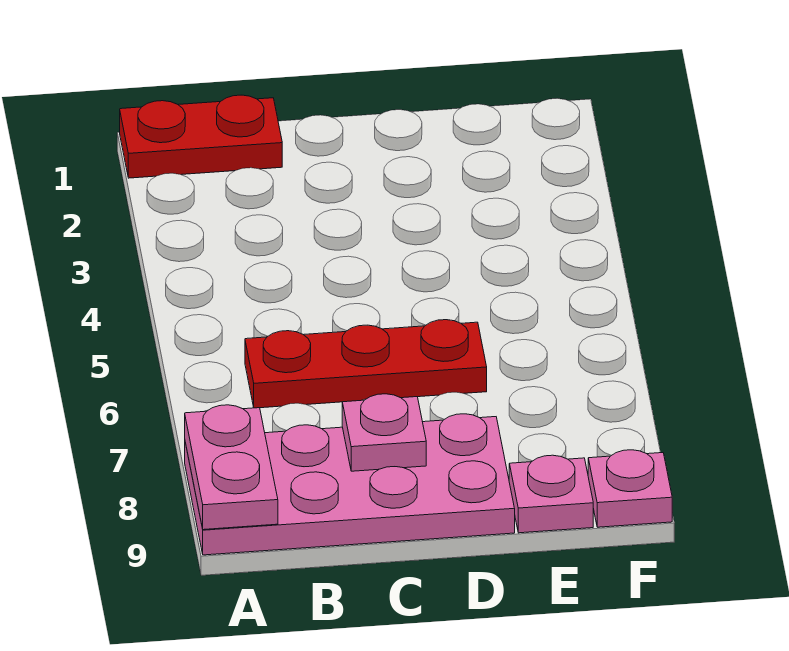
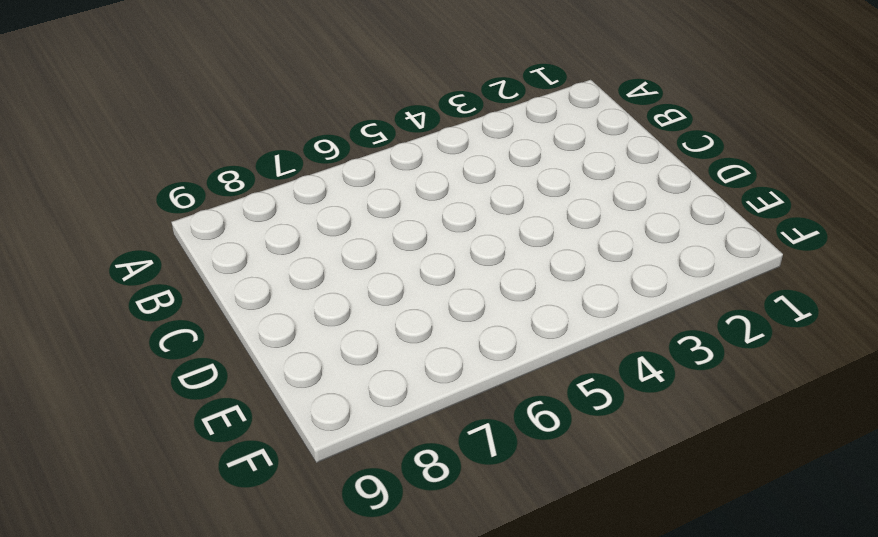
none -> red 1x2 plate [120,95,282,178]
none -> pink 2x4 plate [185,414,515,555]

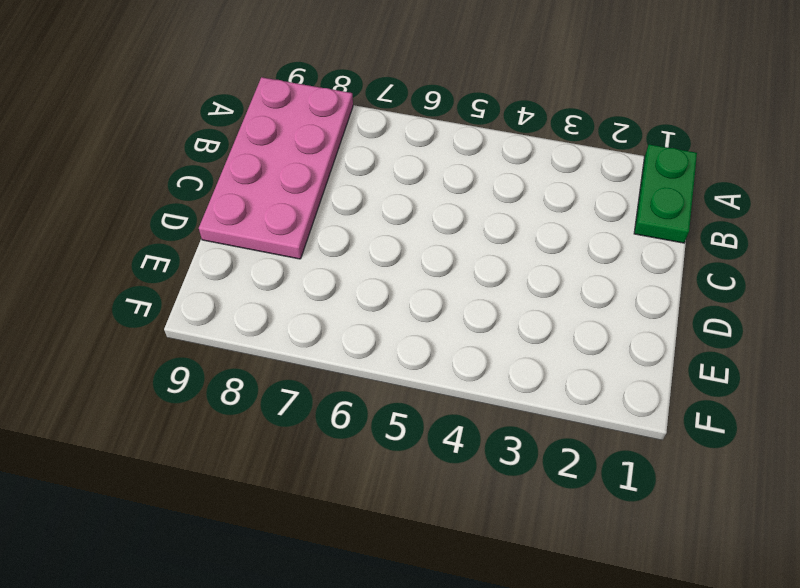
green 1x2 plate [634,144,697,243] -> red 1x2 plate [120,95,282,178]
none -> red 1x3 plate [245,320,487,408]
none -> pink 1x1 plate [509,455,593,533]

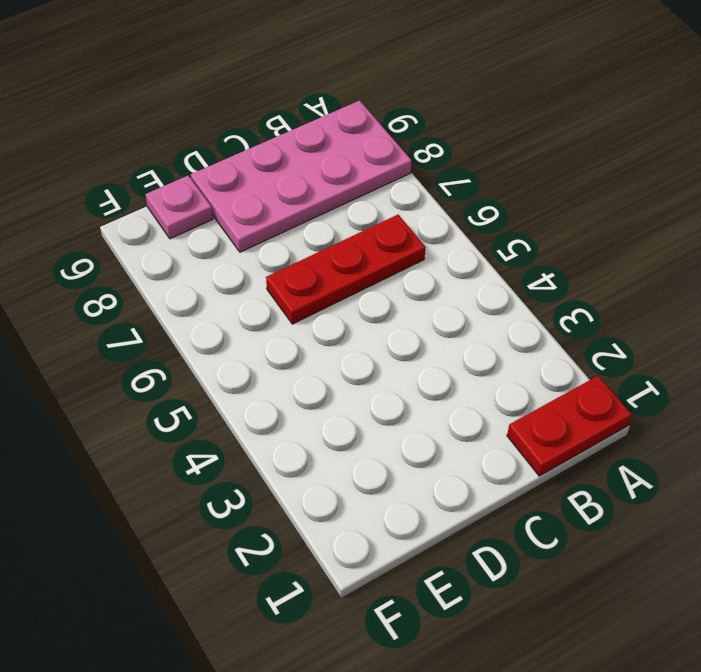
none -> pink 1x1 plate [588,450,672,527]
none -> pink 1x2 plate [185,405,278,530]

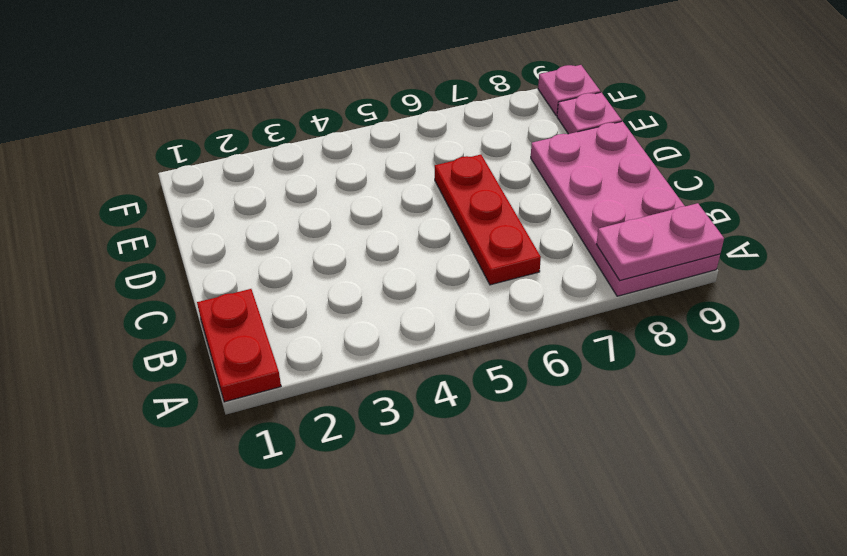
none -> pink 1x1 plate [342,394,426,471]

